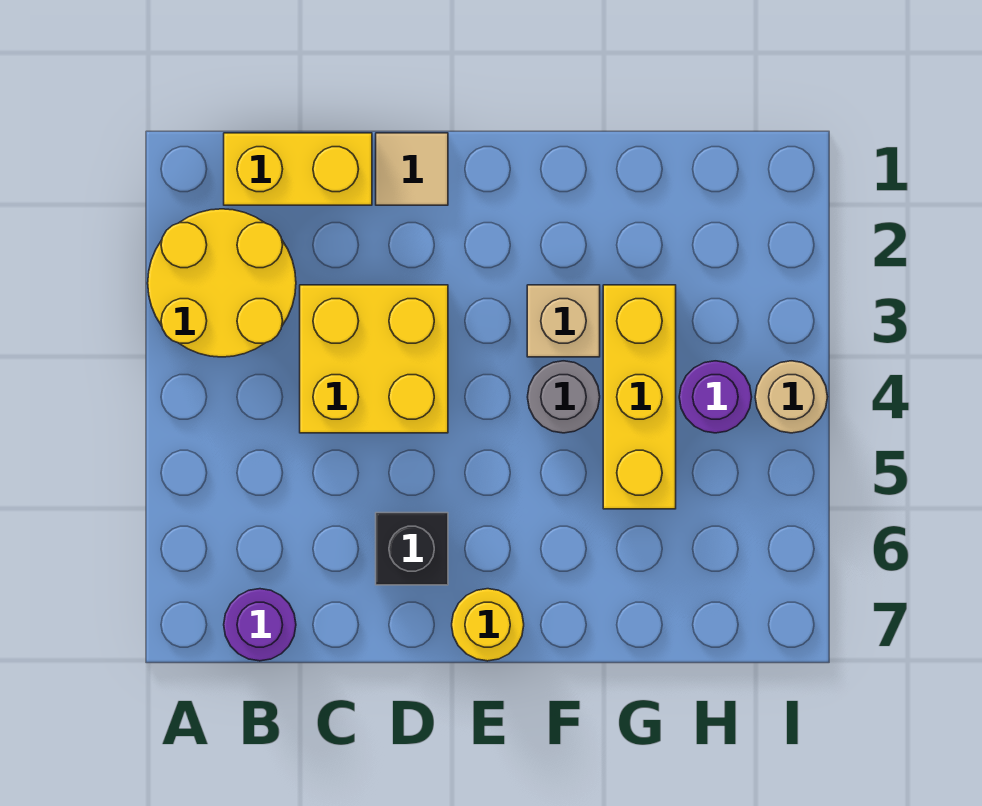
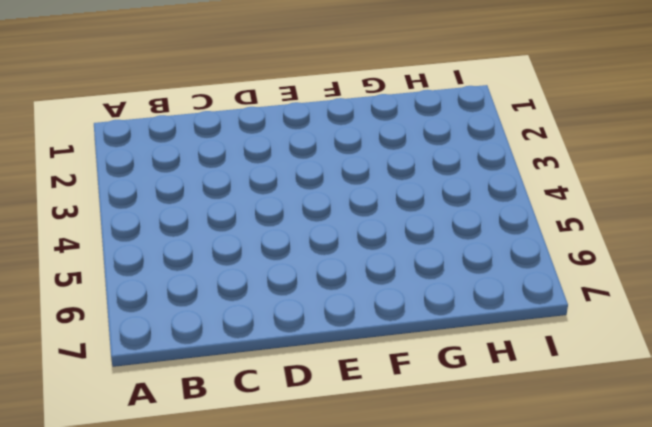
none -> yellow 2x2 round brick [148,209,296,357]
none -> yellow 1x2 brick [224,133,372,205]
none -> purple 1x1 round brick [224,589,296,661]

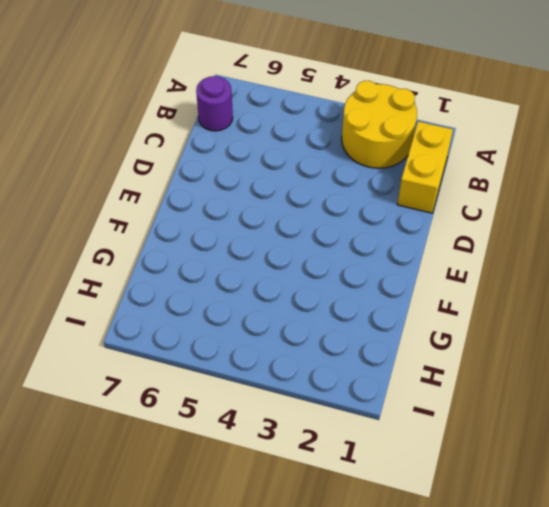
none -> yellow 2x2 brick [300,285,448,433]
none -> tan 1x1 tile [376,133,448,205]
none -> black 1x1 brick [376,513,448,585]

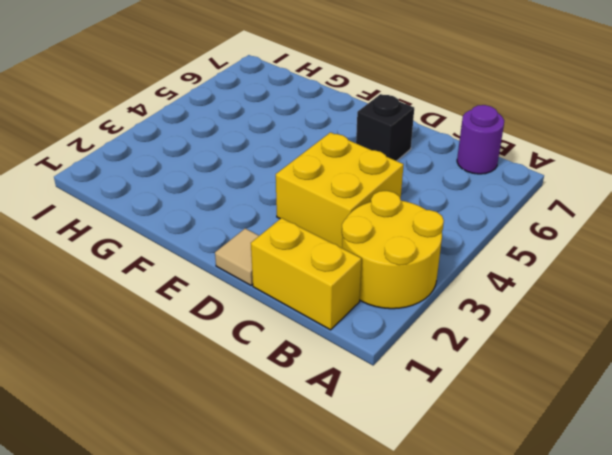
none -> yellow 1x1 round brick [452,589,524,661]
none -> tan 1x1 brick [527,285,600,357]
none -> grey 1x1 round brick [528,361,600,433]

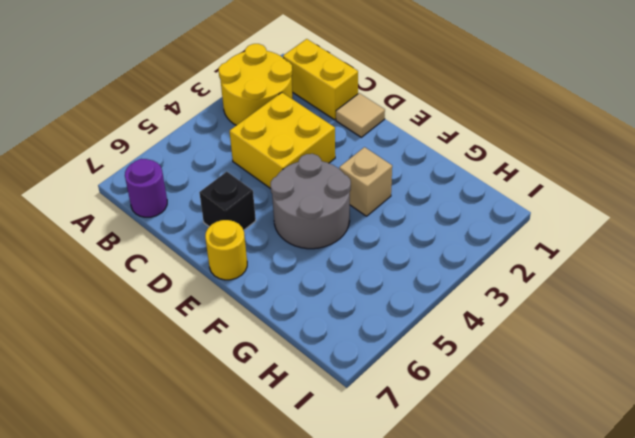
grey 2x2 round brick [271,154,351,249] -> grey 1x1 round brick [528,361,600,433]
none -> yellow 1x3 brick [603,285,676,509]
none -> purple 1x1 round brick [679,361,752,433]
none -> tan 1x1 round brick [755,361,827,433]

